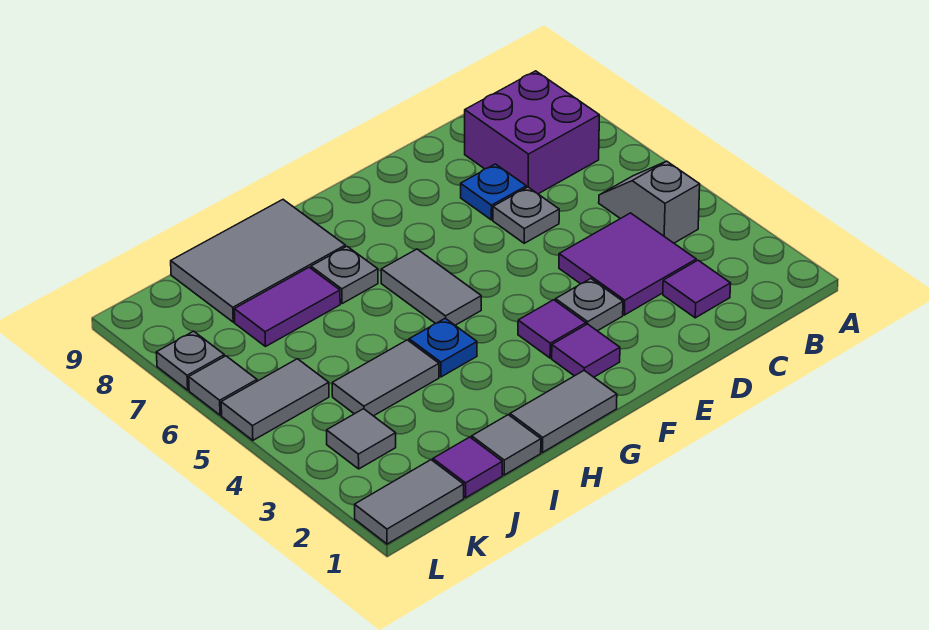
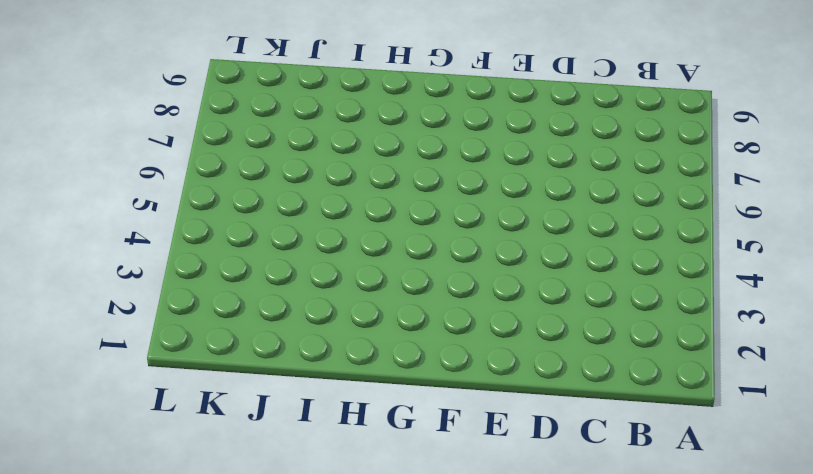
none -> grey 1x2 slope [599,161,700,243]
none -> purple 2x2 brick [465,71,599,194]
none -> purple 1x1 tile [663,260,731,318]

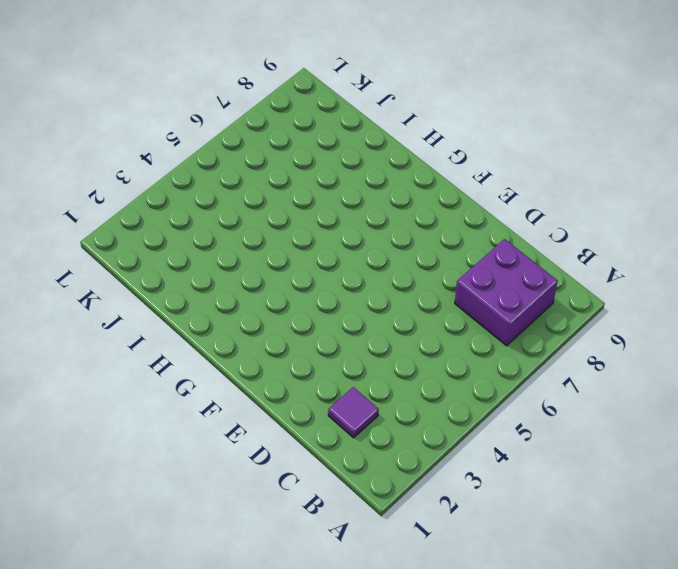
none -> grey 1x2 slope [599,161,700,243]
none -> purple 2x2 tile [559,213,696,315]
none -> grey 1x1 plate [493,187,559,243]

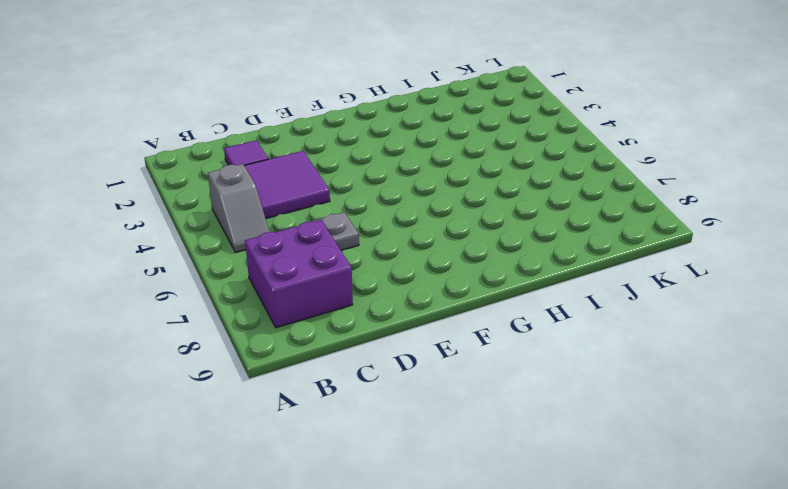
none -> blue 1x1 plate [461,164,526,220]
none -> grey 1x1 plate [556,279,623,331]
none -> purple 1x1 tile [552,324,620,377]

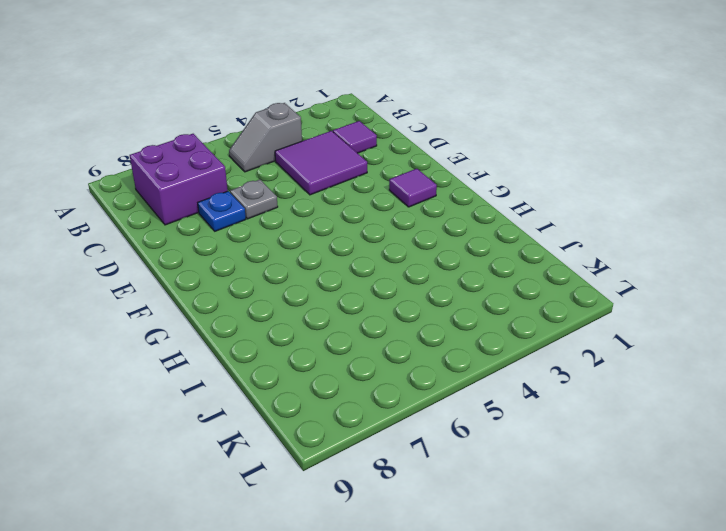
none -> grey 1x1 plate [556,279,623,331]
none -> purple 1x1 tile [518,300,586,358]
none -> grey 1x2 tile [510,371,617,452]

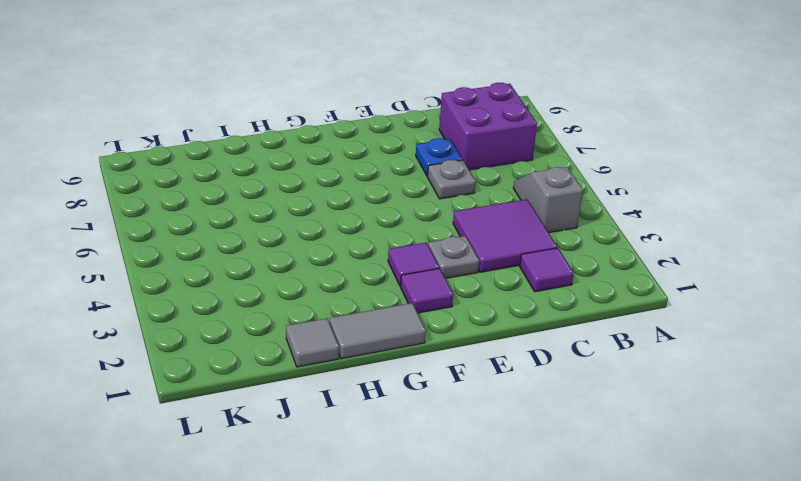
none -> grey 1x2 tile [381,249,481,325]
none -> blue 1x1 plate [409,318,477,377]
none -> grey 1x1 plate [311,246,378,304]

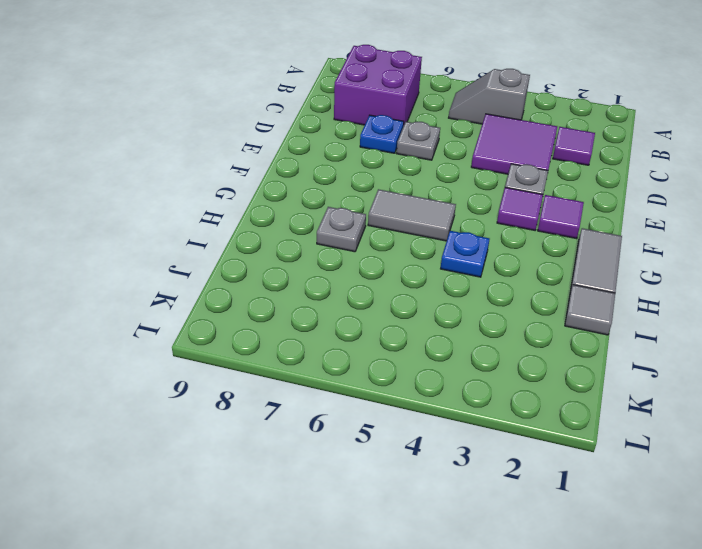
none -> grey 2x3 tile [171,200,345,322]
none -> grey 1x2 tile [332,340,439,416]
none -> purple 1x2 tile [234,267,340,346]

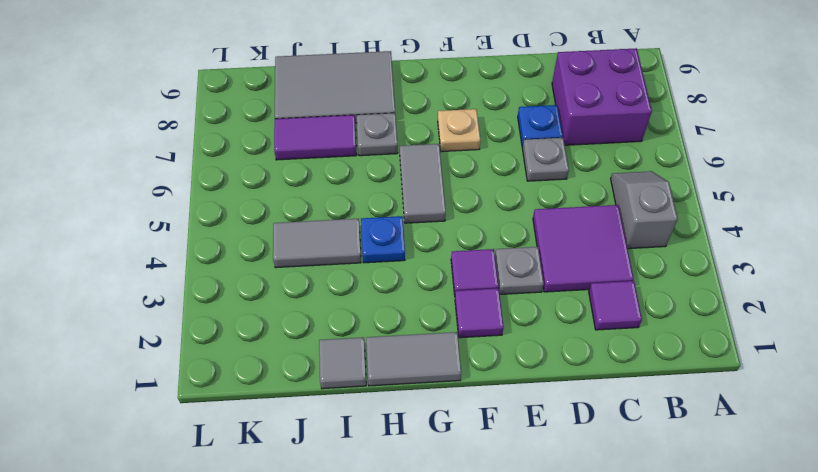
tan 1x1 plate [438,109,480,152] -> none
none -> purple 1x1 tile [433,437,502,498]
none -> grey 1x2 tile [355,460,464,544]
none -> grey 1x1 tile [327,409,396,469]

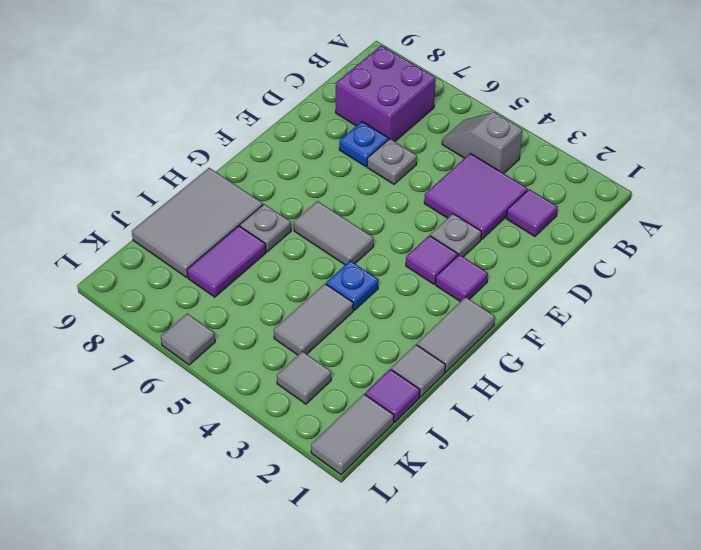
none -> grey 1x2 tile [221,359,329,440]
none -> grey 1x1 plate [156,331,224,390]

